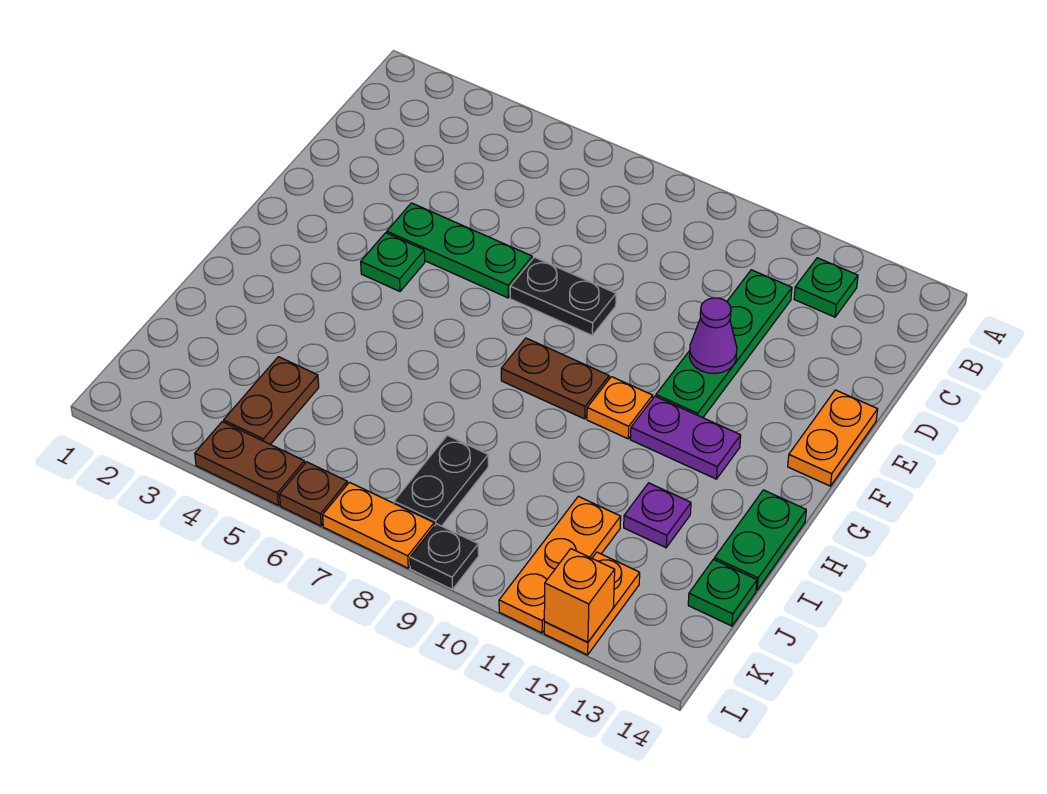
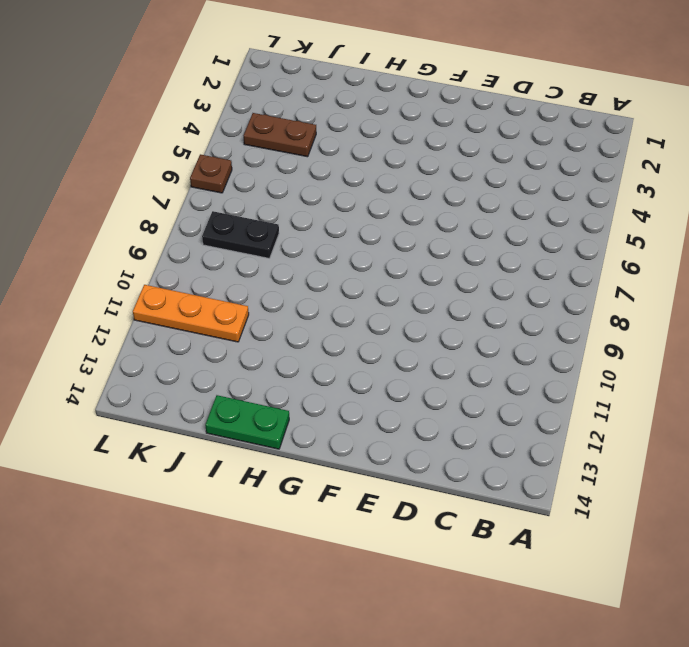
none -> green 1x1 plate [794,258,858,317]
none -> green 1x4 plate [656,270,792,418]
none -> green 1x3 plate [387,203,532,298]

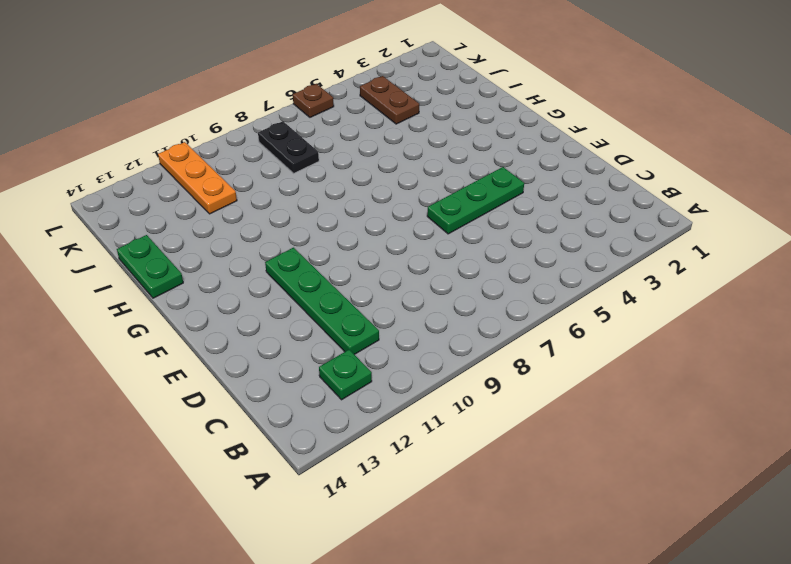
none -> black 1x2 plate [510,257,616,335]
none -> orange 1x2 plate [788,390,878,486]
none -> green 1x1 plate [361,233,425,291]

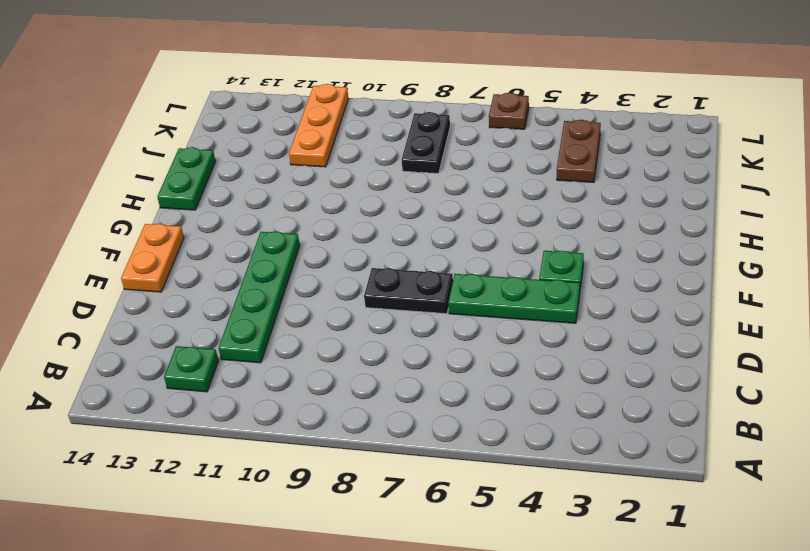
none -> brown 1x2 plate [501,338,609,419]
none -> orange 1x1 plate [587,377,653,439]
none -> purple 1x2 plate [630,396,741,479]

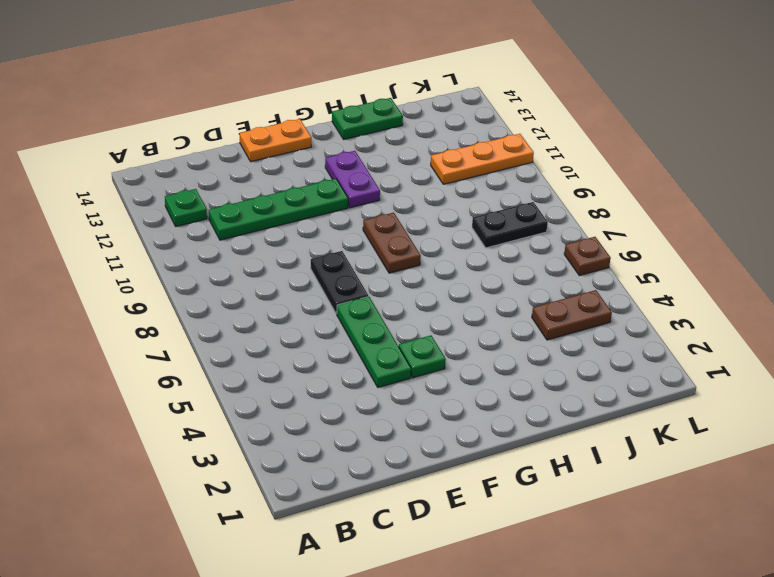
none -> orange 1x1 plate [587,377,653,439]
none -> purple 1x1 plate [624,483,691,548]
none -> green 1x1 plate [688,559,757,626]

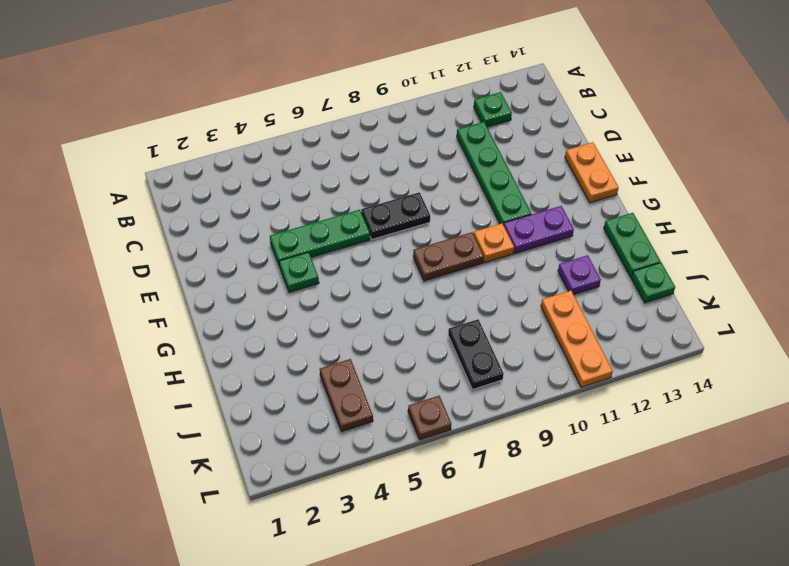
none -> orange 1x2 plate [544,552,640,655]
none -> brown 1x2 plate [195,422,305,505]
none -> orange 1x2 plate [323,482,434,568]

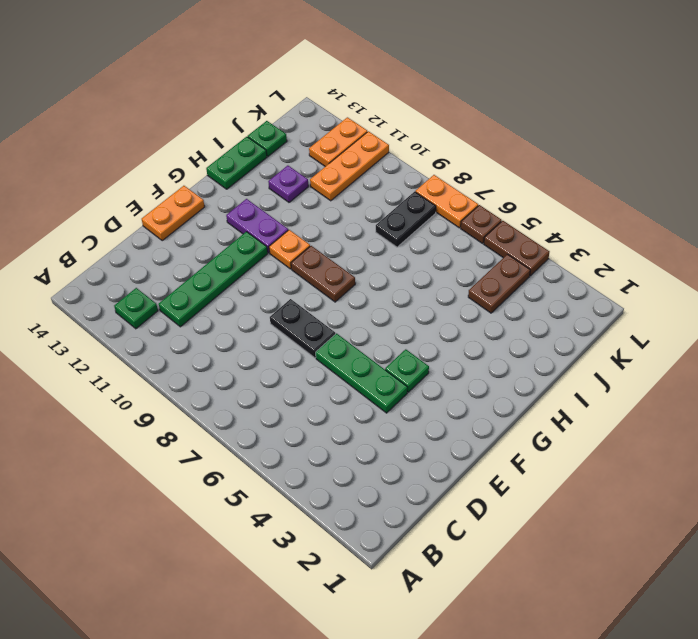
none -> black 1x1 plate [410,524,479,589]
none -> purple 1x1 cone [689,298,737,374]
none -> orange 1x1 brick [544,549,615,642]

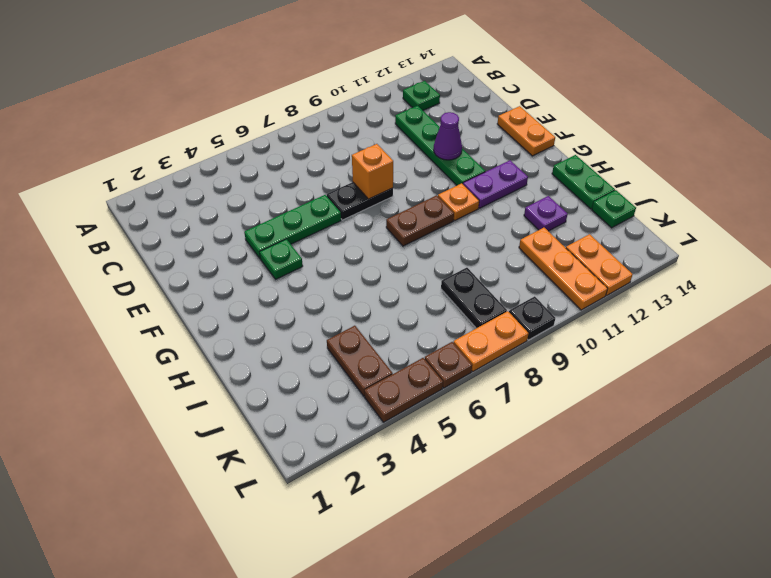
orange 1x1 brick [352,144,393,199] -> orange 1x1 brick moved to [544,549,615,642]

